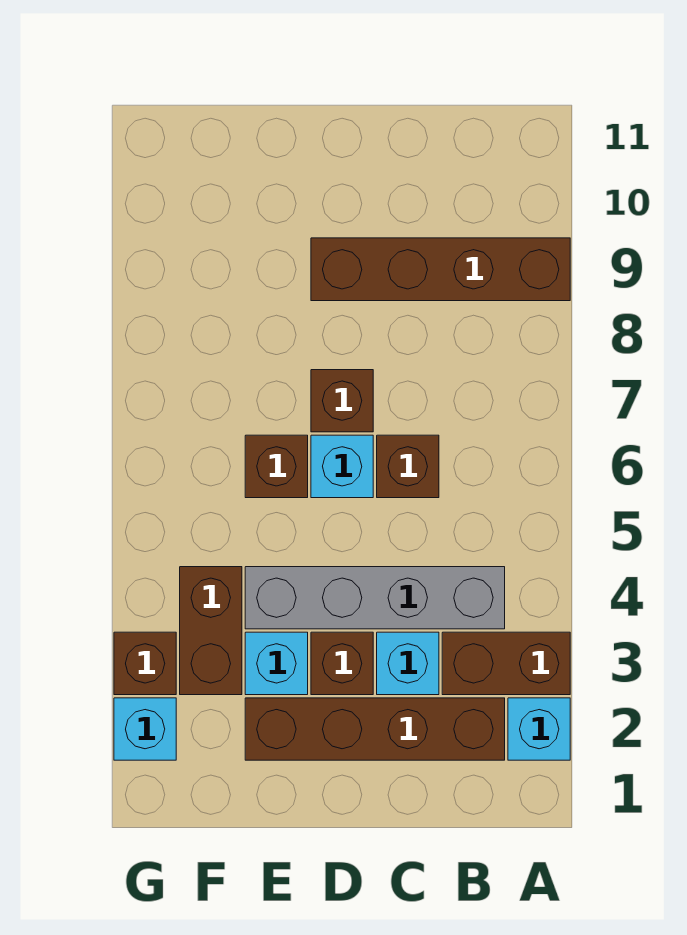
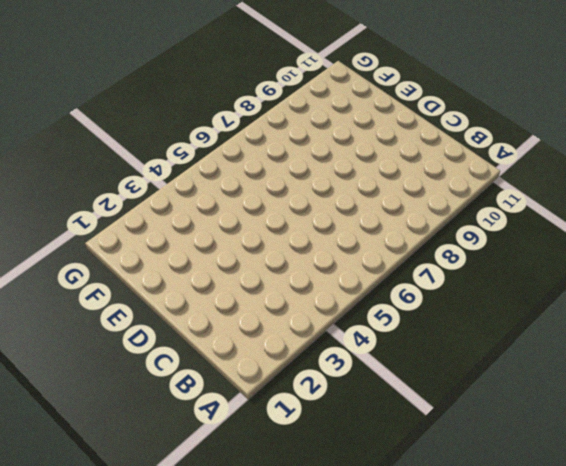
none -> cyan 1x1 brick [508,698,570,760]
none -> brown 1x2 brick [442,632,570,695]
none -> brown 1x4 brick [311,238,570,301]

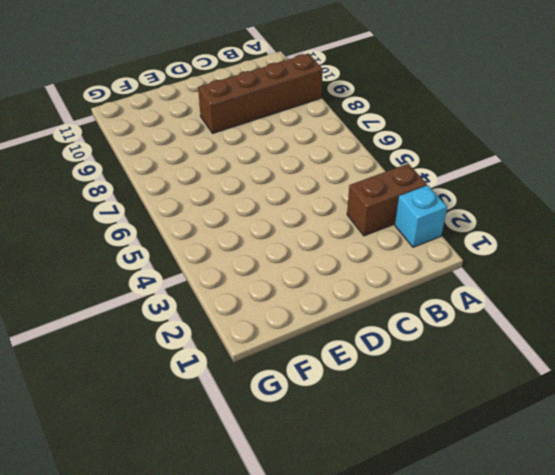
none -> brown 1x4 brick [245,698,505,760]
none -> grey 1x4 brick [245,567,505,629]
none -> cyan 1x1 brick [377,632,439,695]

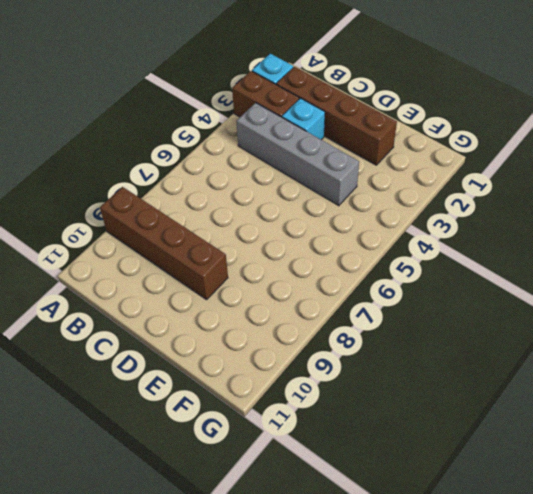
none -> brown 1x1 brick [377,435,439,498]
none -> brown 1x1 brick [311,632,373,695]
none -> cyan 1x1 brick [311,435,373,498]

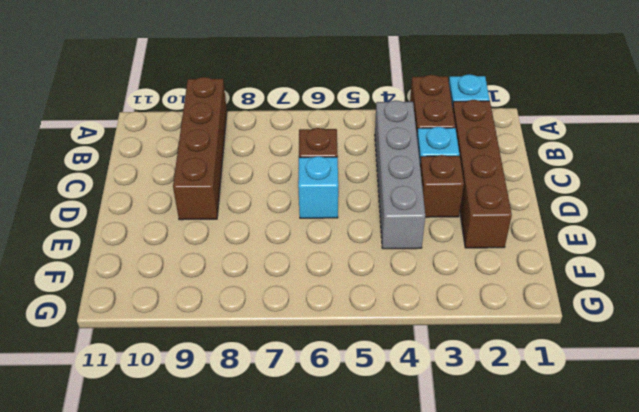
none -> brown 1x1 brick [311,370,373,432]
none -> cyan 1x1 brick [245,632,308,695]
none -> brown 1x1 brick [245,435,308,498]

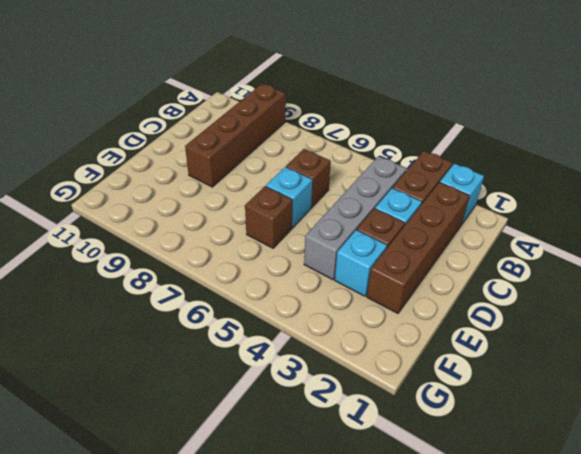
none -> brown 1x1 brick [311,370,373,432]
none -> brown 1x2 brick [180,567,242,695]
none -> cyan 1x1 brick [114,698,176,760]

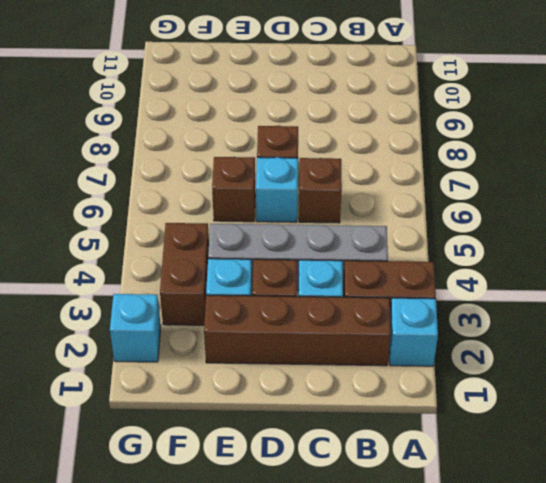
none -> brown 1x4 brick [311,238,570,301]
none -> brown 1x1 brick [114,632,176,695]

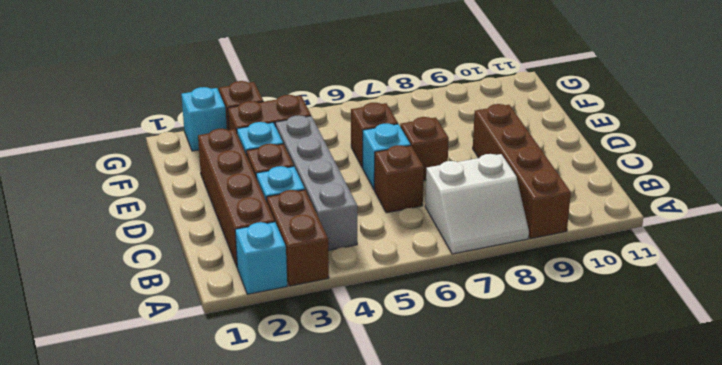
white 2x2 slope [425,154,529,254] -> none

